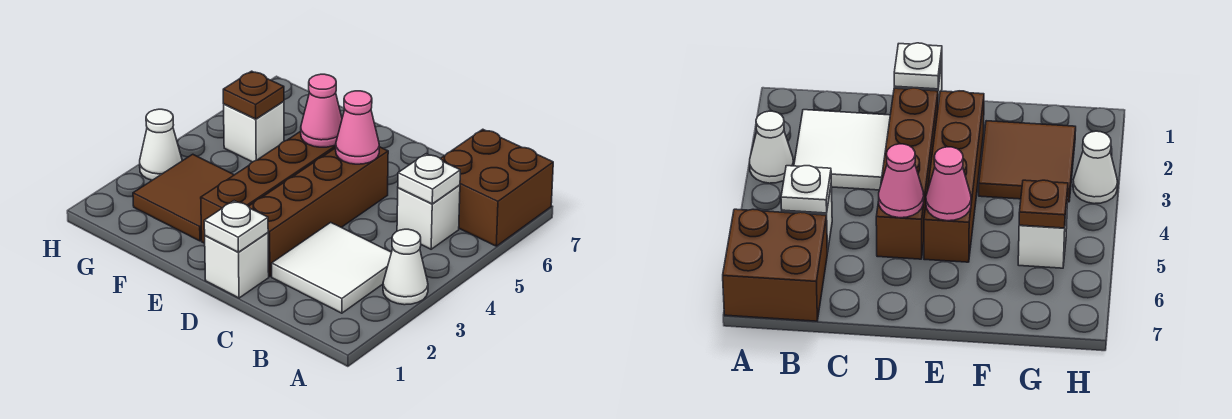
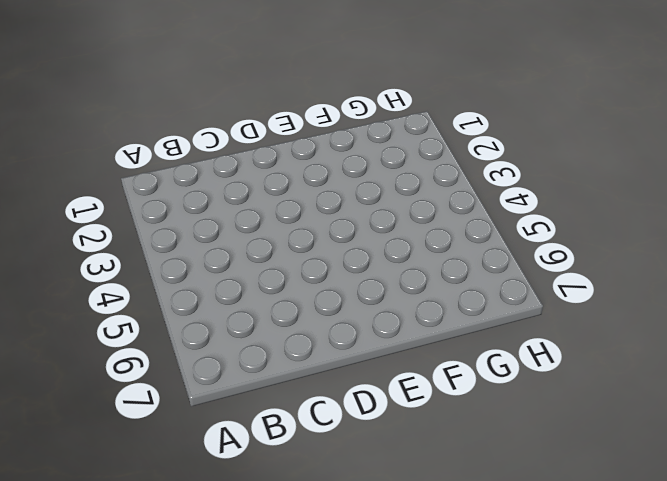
none -> white 1x1 cone [383,229,428,305]
none -> brown 2x2 brick [440,129,553,246]
none -> white 2x2 tile [272,222,391,313]

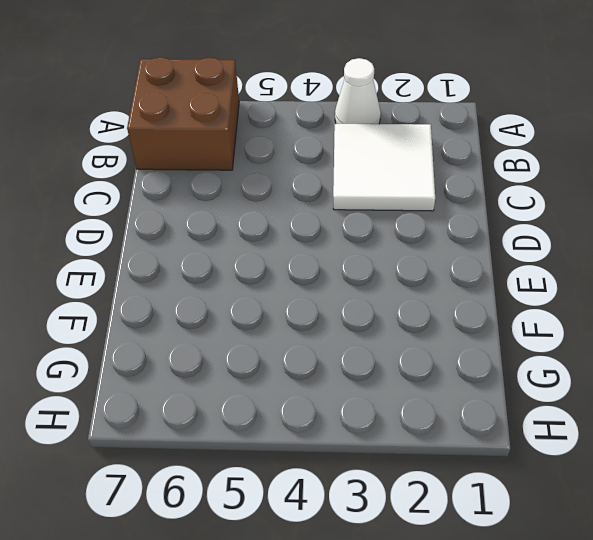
none -> white 1x1 brick [397,185,460,249]
none -> white 1x1 brick [205,233,269,298]
none -> brown 1x4 brick [248,147,388,277]

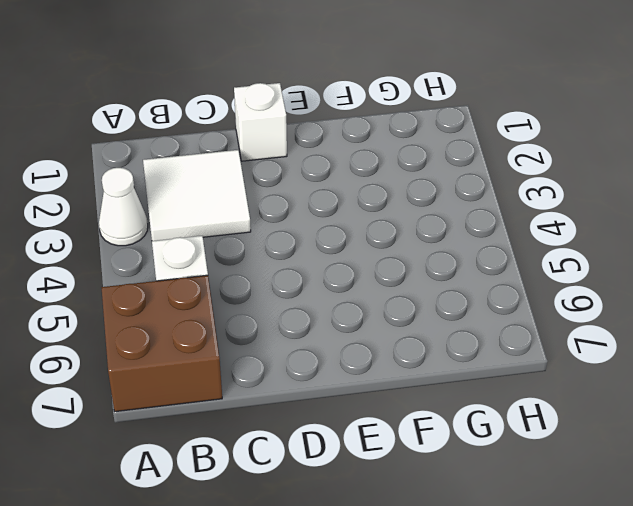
none -> brown 1x4 brick [248,147,388,277]
none -> brown 1x4 brick [201,131,336,243]
none -> brown 2x2 tile [133,154,234,241]

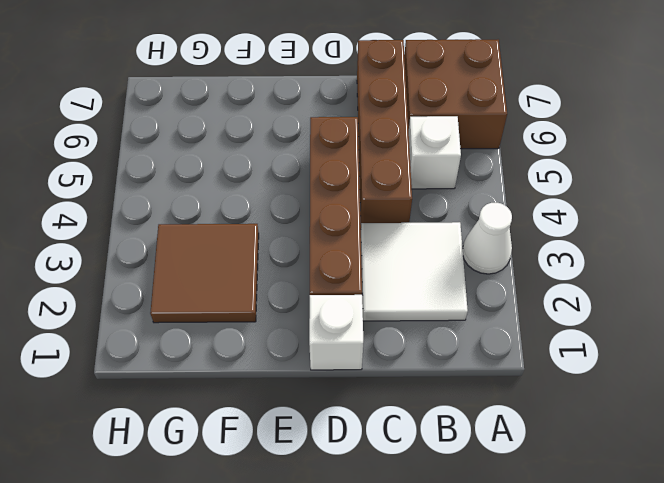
brown 1x4 brick [357,40,412,223] -> brown 1x4 brick moved to [201,131,336,243]
none -> white 1x1 brick [224,101,284,162]
none -> white 1x1 cone [140,109,182,180]
none -> white 1x1 plate [398,154,460,204]

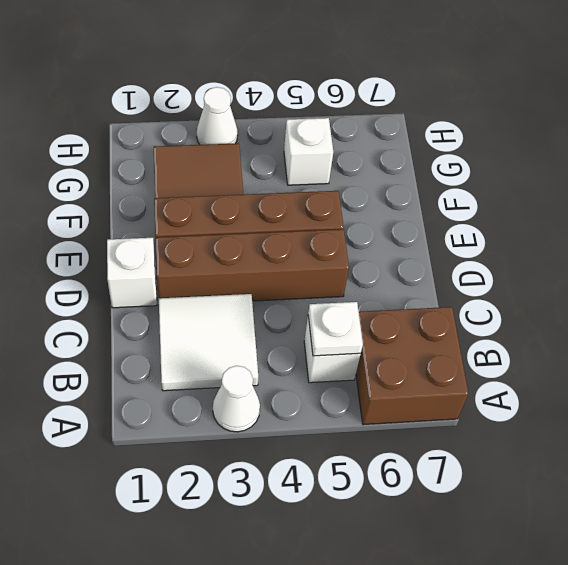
none -> white 1x1 plate [204,201,268,252]
none -> pink 1x1 cone [336,91,379,164]
none -> pink 1x1 cone [301,74,342,147]

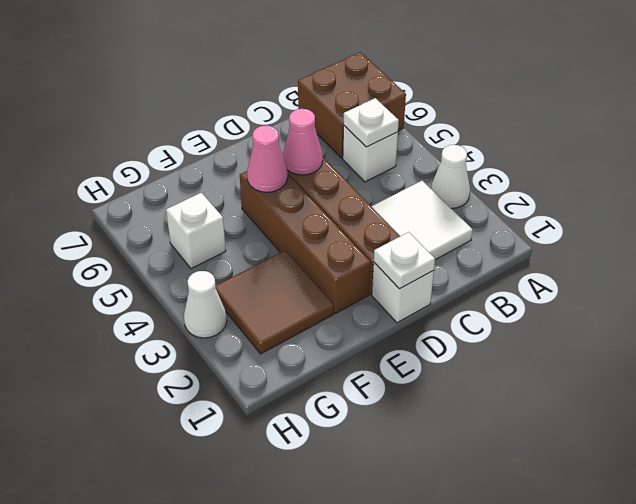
none -> brown 1x1 plate [223,71,284,119]

